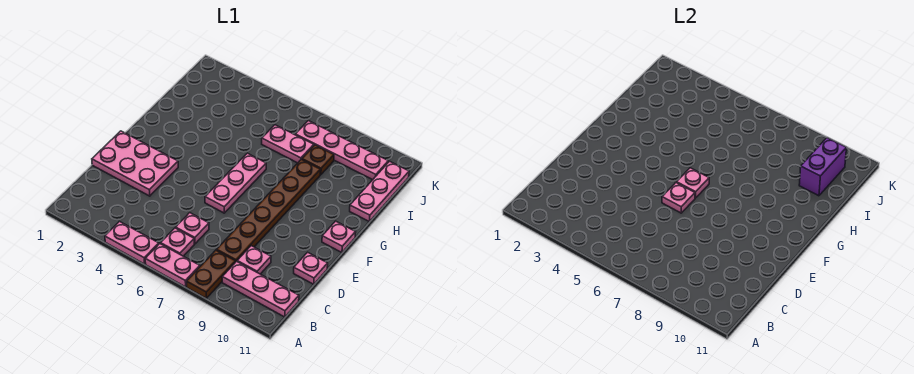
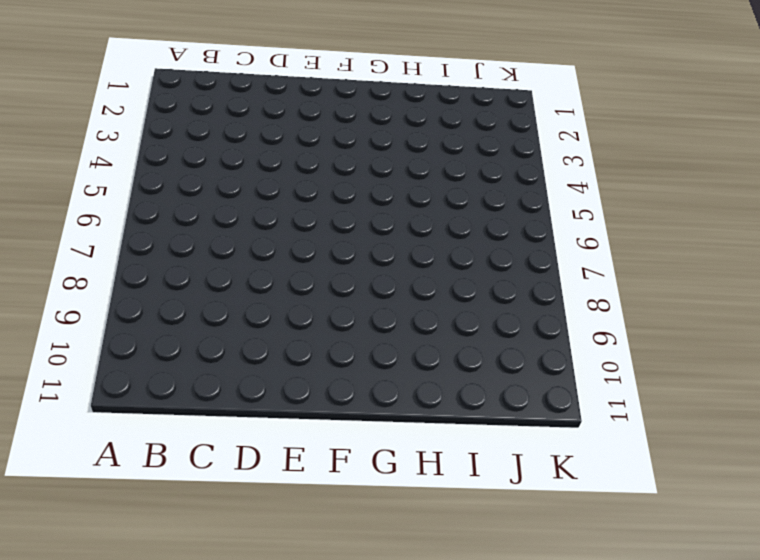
none -> pink 1x2 plate [105,222,159,264]
none -> pink 1x2 plate [145,244,200,287]
none -> brown 1x2 plate [186,250,236,298]

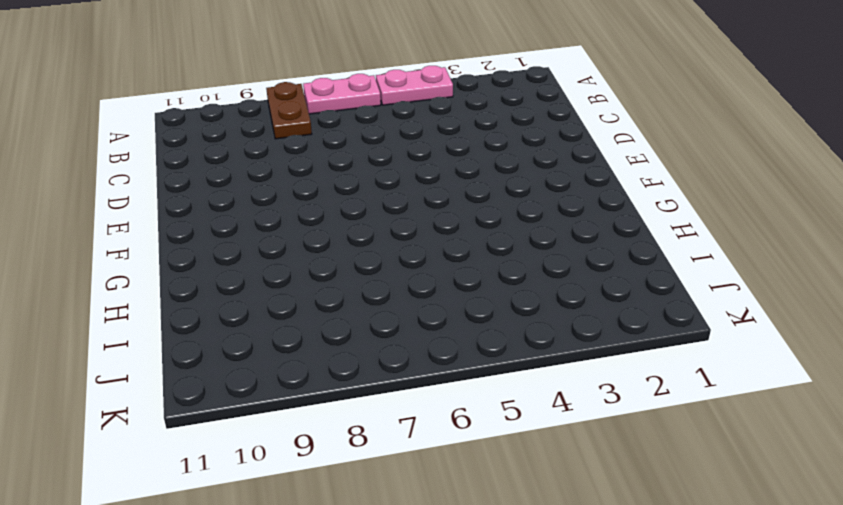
none -> pink 1x1 plate [161,228,194,256]
none -> pink 1x3 plate [222,261,299,317]
none -> pink 1x1 plate [176,213,209,244]

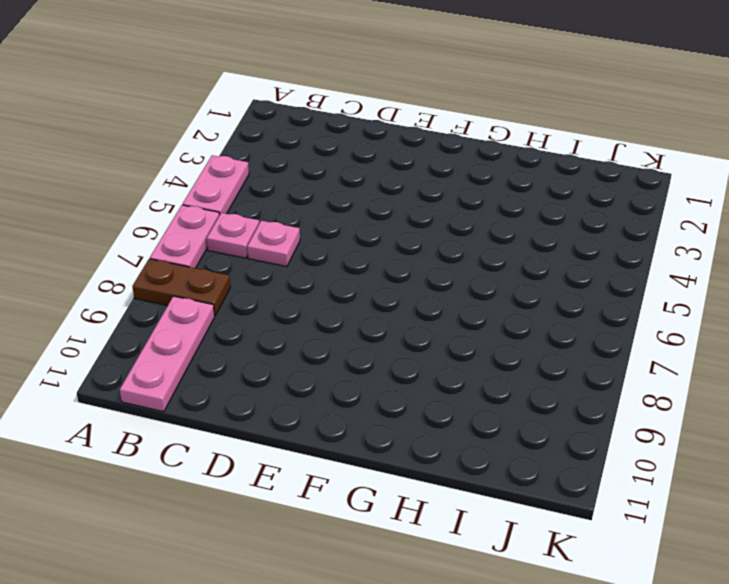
none -> brown 1x6 plate [217,159,321,261]
none -> pink 1x1 plate [237,246,271,274]
none -> pink 2x3 plate [92,131,178,196]

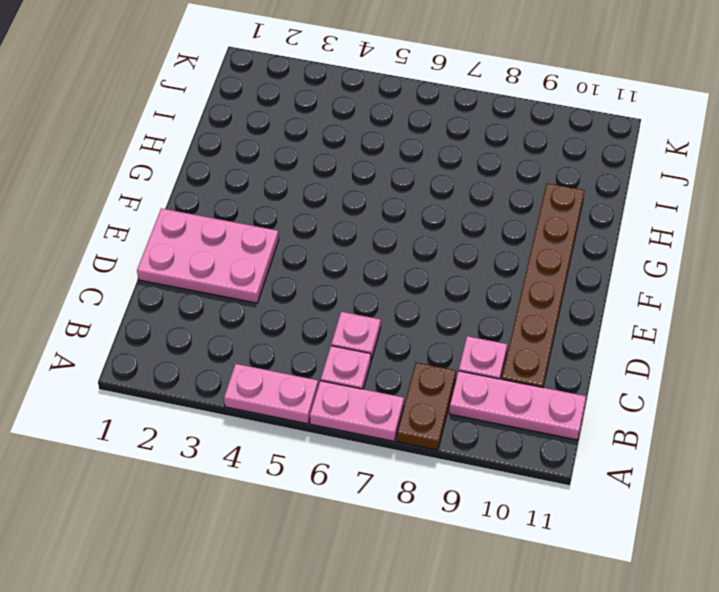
brown 1x6 plate [502,183,585,387] -> brown 1x6 plate moved to [217,159,321,261]
none -> pink 1x1 plate [294,252,328,284]
none -> pink 1x3 plate [205,153,266,213]
none -> pink 1x1 plate [322,221,356,252]

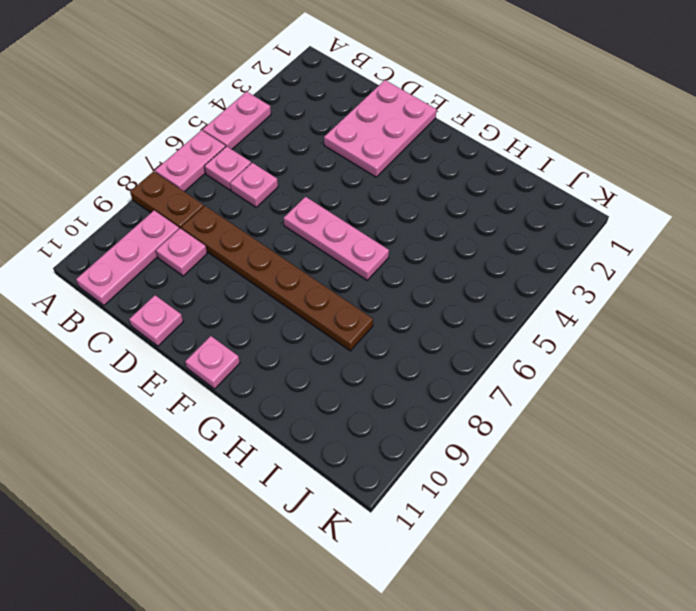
none -> pink 1x3 plate [350,161,409,221]
none -> pink 1x2 plate [262,125,314,163]
none -> brown 1x1 plate [302,145,334,175]

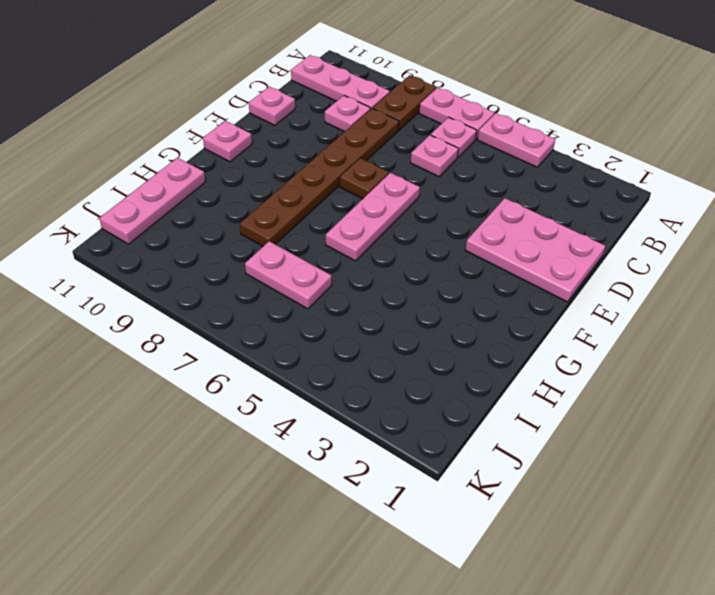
brown 1x1 plate [340,158,389,199] -> brown 1x1 plate moved to [302,145,334,175]
none -> pink 1x4 plate [295,121,388,180]
none -> pink 1x1 plate [662,183,695,213]
none -> pink 1x1 plate [677,168,709,198]

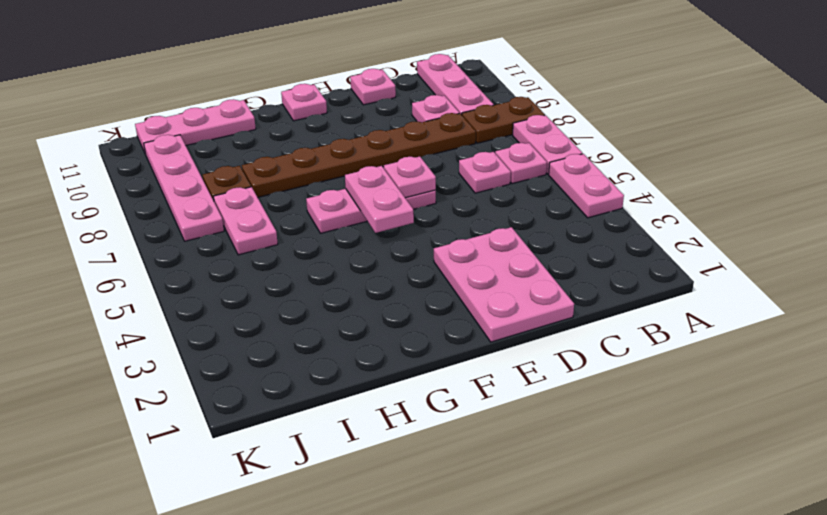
pink 1x2 plate [345,166,414,233] -> pink 1x1 plate [677,168,709,198]
none -> purple 1x2 brick [799,138,847,196]

